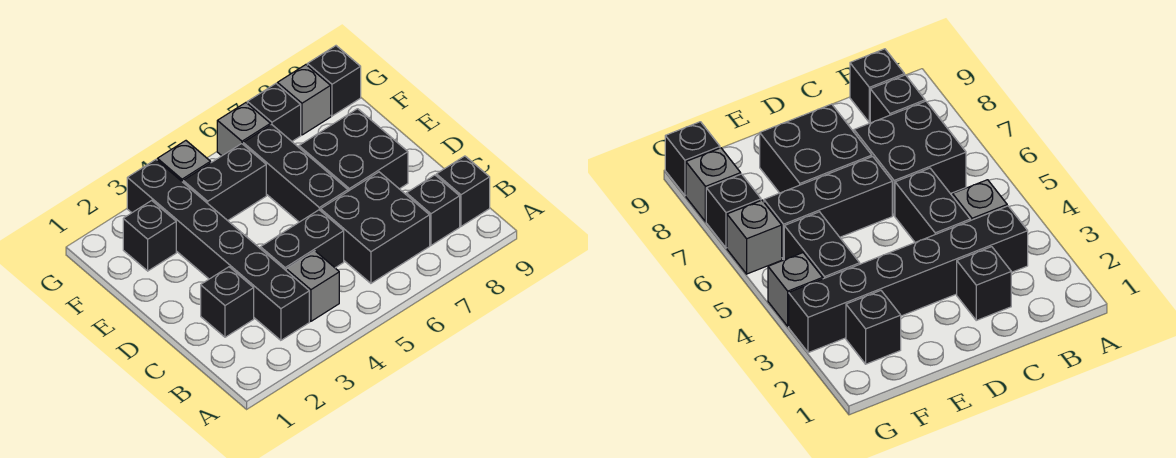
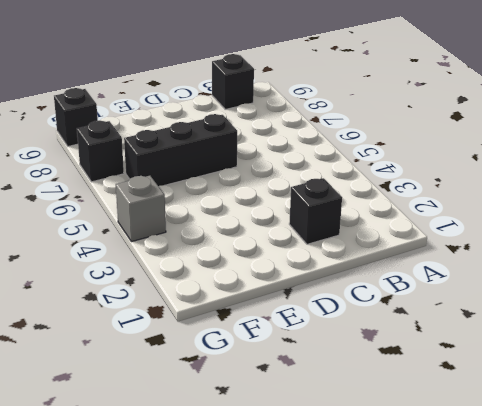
none -> black 1x6 brick [127,160,309,340]
none -> grey 1x1 brick [286,251,339,321]
none -> black 2x2 brick [321,172,430,283]

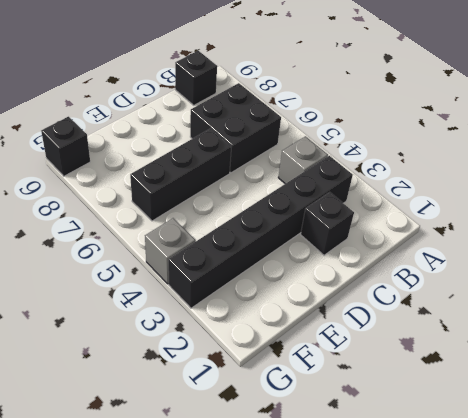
none -> black 1x1 brick [406,175,460,245]
none -> black 1x2 brick [261,210,344,270]
none -> black 2x2 brick [299,109,408,191]

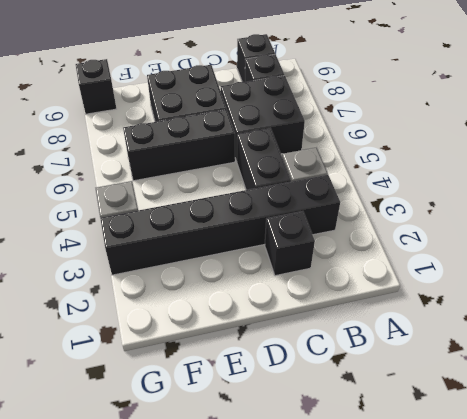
none -> black 1x1 brick [123,200,176,271]
none -> black 1x2 brick [183,144,266,221]
none -> grey 1x1 brick [217,103,271,156]

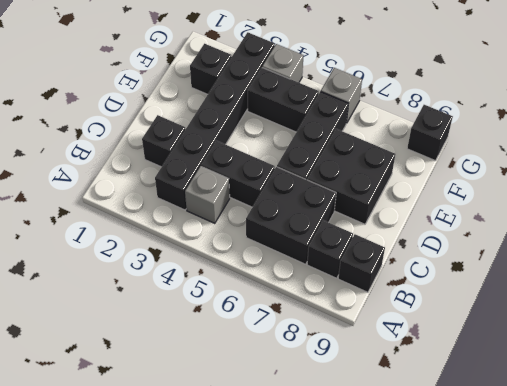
none -> black 1x1 brick [247,84,301,141]
none -> grey 1x1 brick [277,65,331,135]

